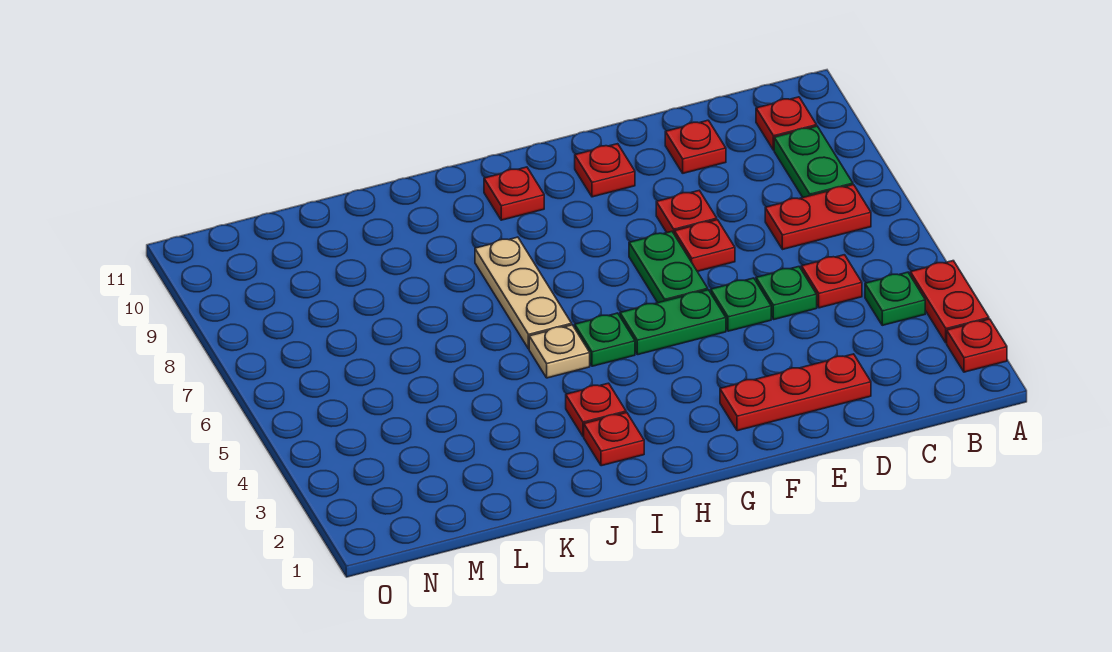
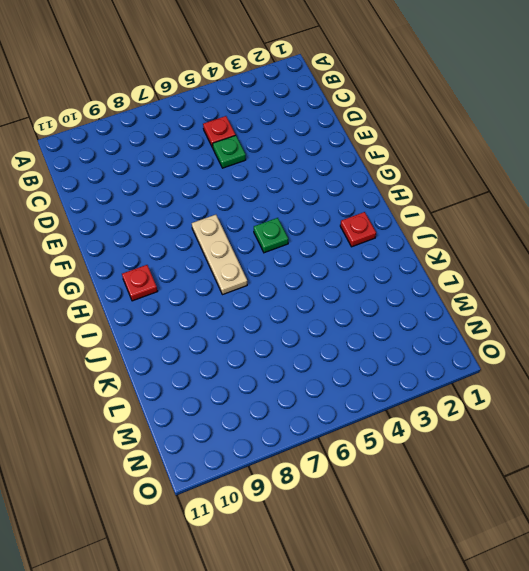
tan 1x3 plate [192,215,247,295] -> tan 1x3 plate turned to [475,237,572,349]
none -> red 1x1 plate [947,319,1007,372]
none -> red 1x2 plate [910,261,989,343]
none -> green 1x1 plate [865,272,925,325]

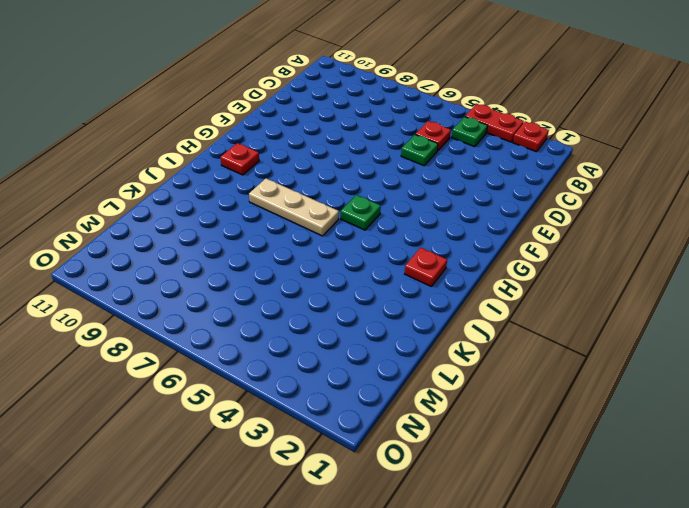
none -> red 1x2 plate [765,185,871,249]
none -> green 1x2 plate [774,126,853,197]
none -> red 1x1 plate [756,97,817,150]

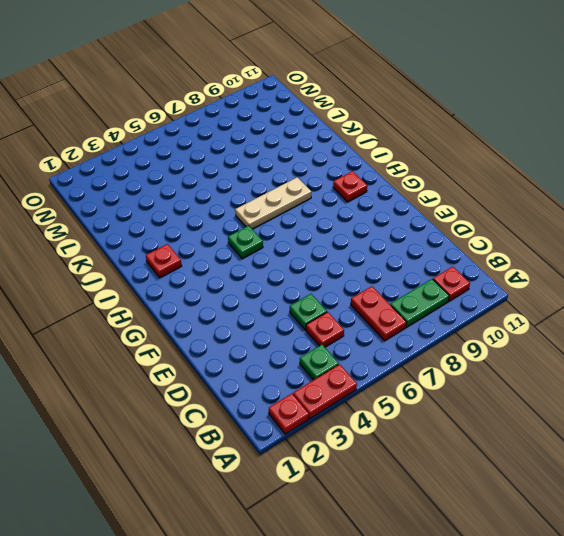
none -> red 1x3 plate [720,354,871,431]
none -> red 1x1 plate [665,120,726,173]
none -> green 1x1 plate [711,278,771,331]

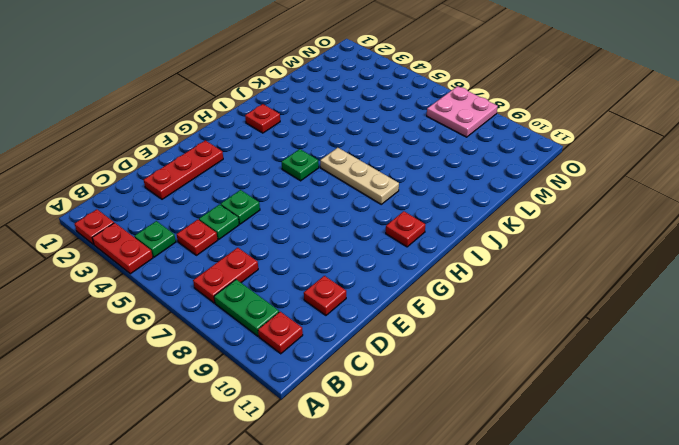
pink 2x2 plate [427,86,498,137] -> none
none -> red 1x1 plate [674,220,735,272]
none -> red 1x1 plate [656,191,717,233]
none -> green 1x2 plate [620,290,726,355]

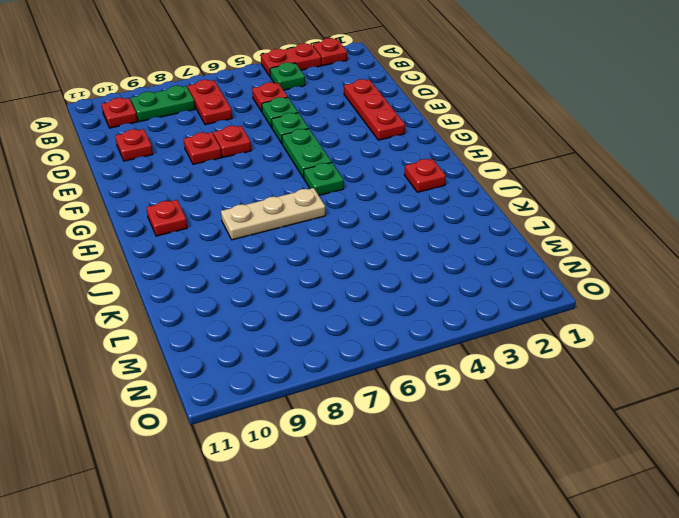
none -> green 1x2 plate [629,231,708,303]
none -> red 1x1 plate [575,144,635,197]
none -> red 1x1 plate [566,383,626,436]

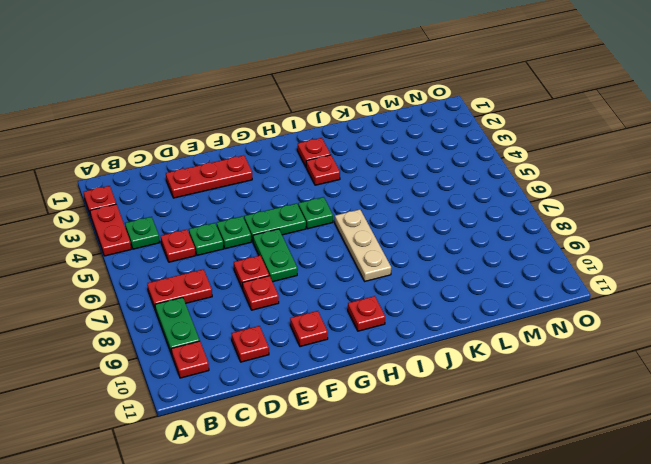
none -> tan 1x1 plate [529,325,590,378]

